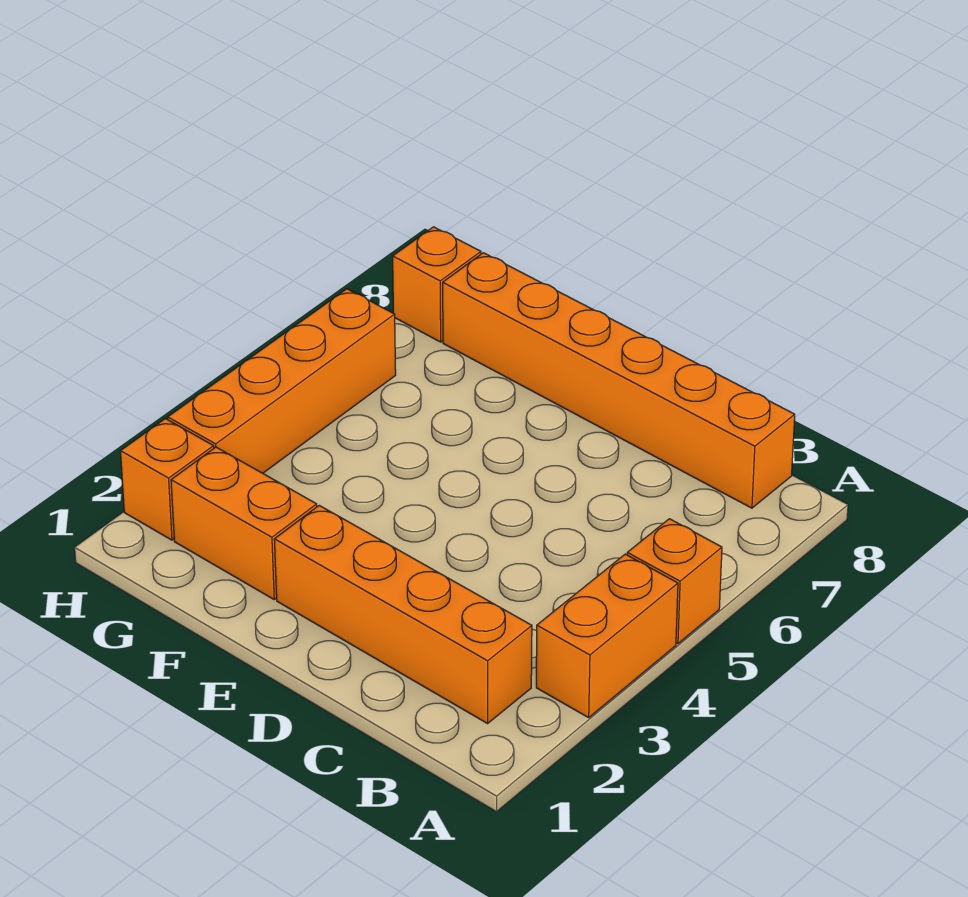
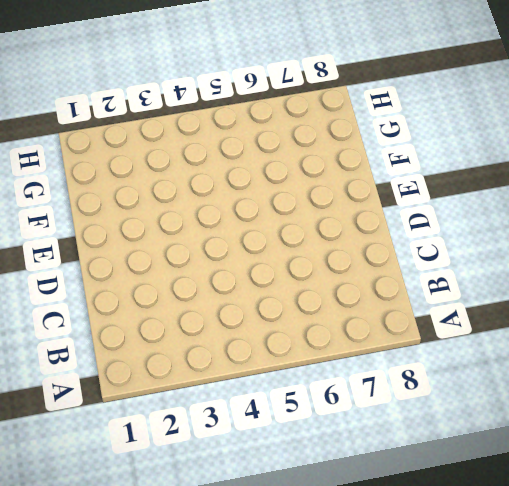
none -> orange 1x2 brick [536,554,678,718]
none -> orange 1x1 brick [627,519,722,644]

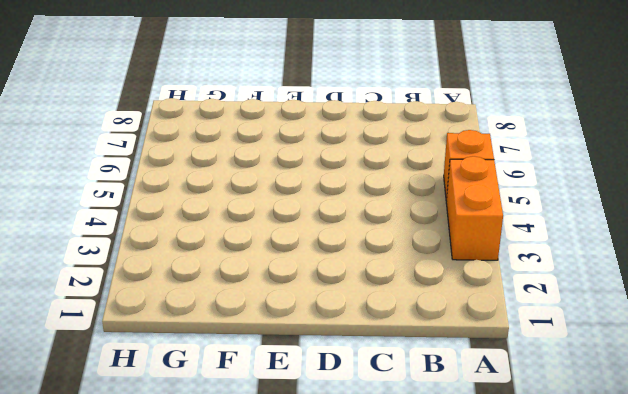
none -> orange 1x4 brick [274,505,532,723]
none -> orange 1x6 brick [443,253,795,508]

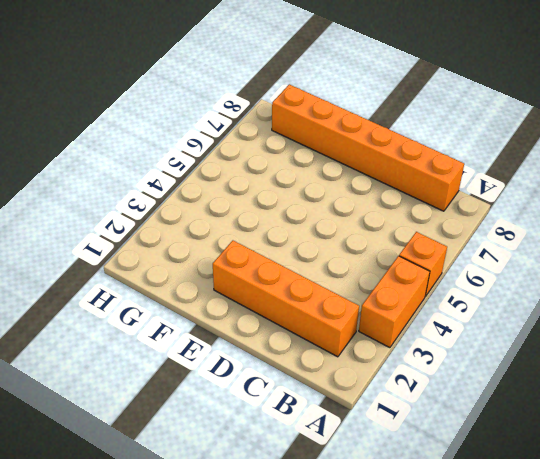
none -> orange 1x2 brick [171,447,317,599]
none -> orange 1x1 brick [120,419,214,540]

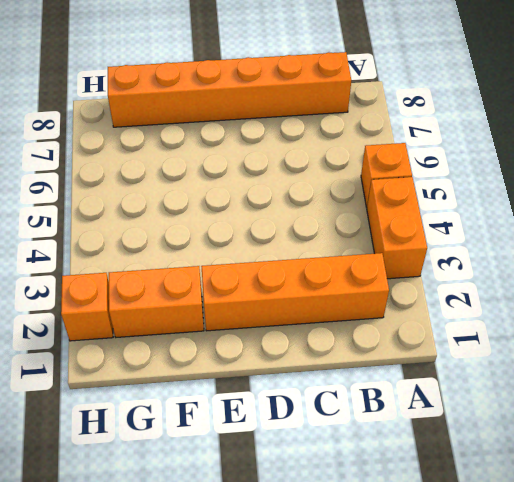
none -> orange 1x4 brick [168,289,396,473]
none -> orange 1x1 brick [393,227,481,342]

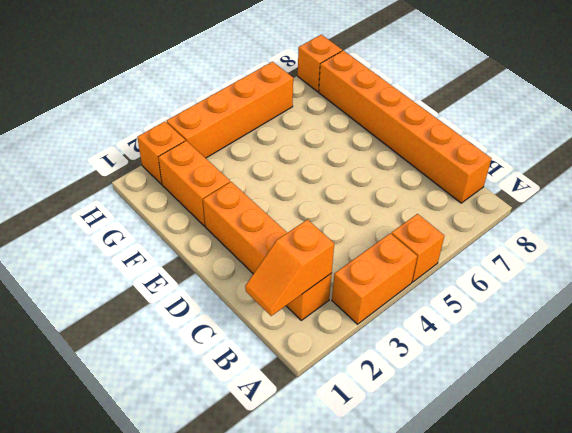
orange 1x2 slope [245,220,334,316] -> none

